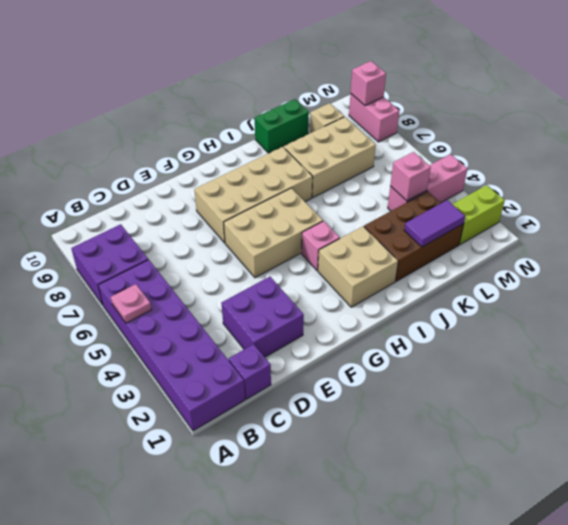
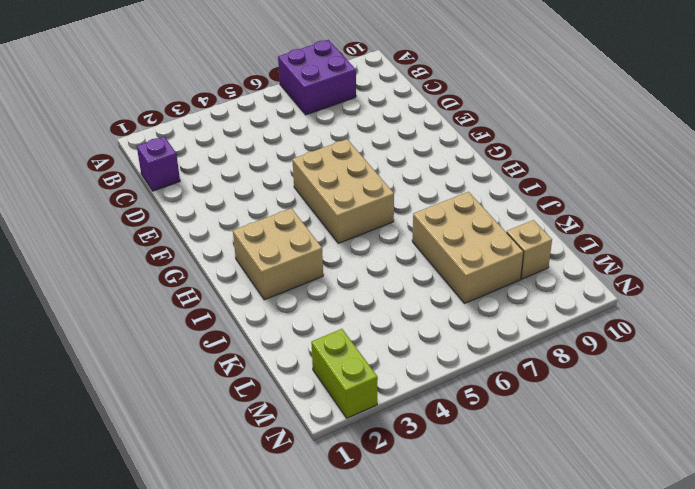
none -> purple 2x6 brick [98,260,245,431]
none -> purple 2x2 brick [221,277,304,357]
none -> tan 2x4 brick [194,147,313,243]

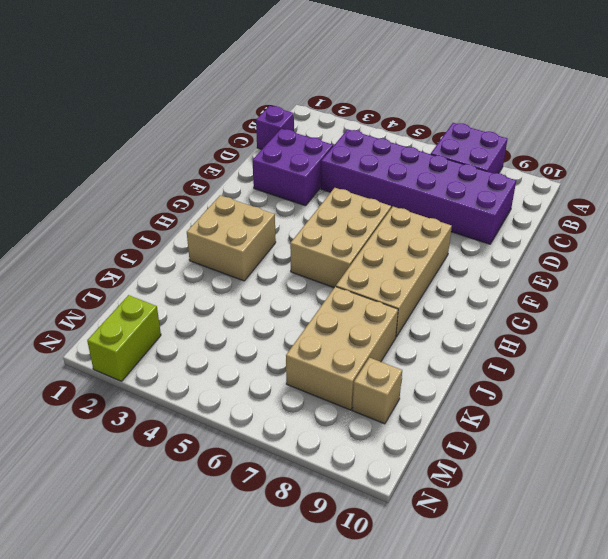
purple 2x6 brick [321,129,516,244] -> purple 2x6 brick moved to [98,260,245,431]
none -> pink 1x1 brick [302,221,340,271]
none -> brown 2x3 brick [364,191,463,281]
none -> green 1x2 brick [255,99,309,153]

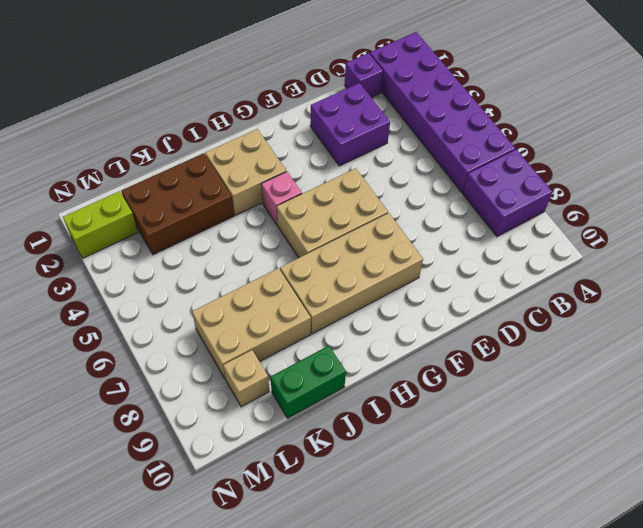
none -> pink 1x3 brick [388,154,467,211]
none -> pink 1x2 brick [349,94,399,142]
none -> pink 1x1 plate [111,284,152,323]

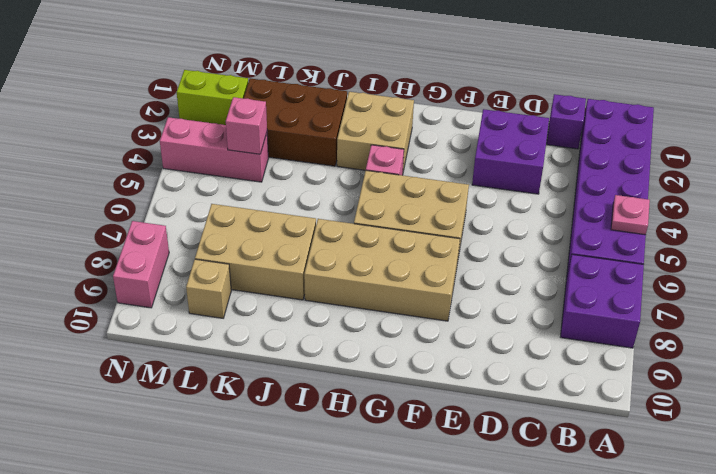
none -> green 1x2 brick [255,99,309,153]
none -> purple 1x2 tile [404,200,465,247]
none -> pink 1x1 brick [351,61,386,106]

